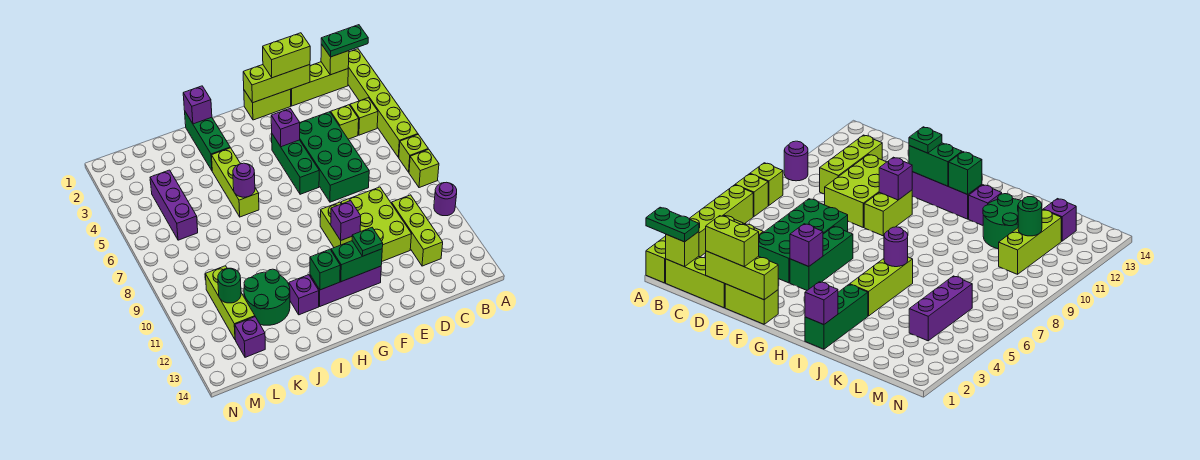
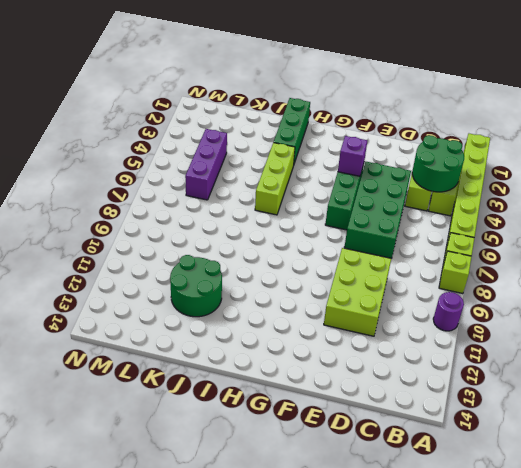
green 2x2 round brick [412,135,464,192] -> none
none -> lime 1x3 brick [291,62,348,106]
none -> lime 1x3 brick [392,195,443,266]
none -> lime 1x2 brick [244,89,291,120]
none -> lime 1x2 brick [320,202,352,248]

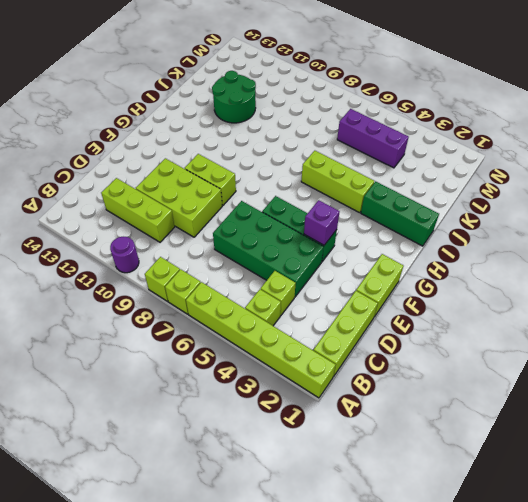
none -> purple 1x3 brick [310,266,381,306]
none -> purple 1x1 brick [289,275,319,315]
none -> lime 1x3 brick [205,266,255,340]
none -> purple 1x1 brick [235,317,265,357]

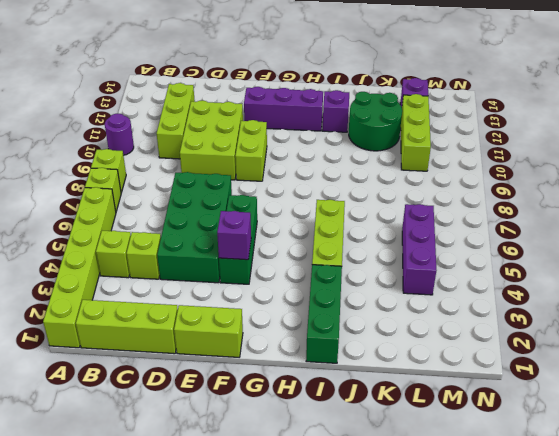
none -> lime 1x1 brick [321,44,349,75]
none -> lime 1x3 brick [243,65,310,103]
none -> purple 1x1 brick [331,201,361,240]
none -> green 1x2 brick [331,241,382,282]

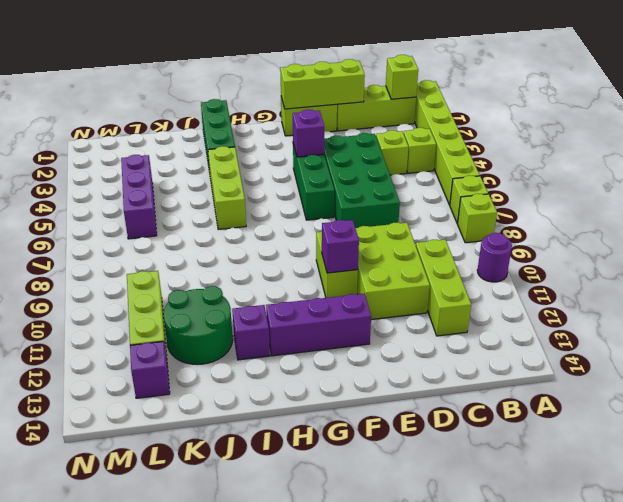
none -> green 1x2 brick [331,241,382,282]
none -> green 1x1 brick [310,249,340,290]
none -> purple 1x1 brick [183,86,212,124]
none -> purple 1x1 round brick [233,163,255,197]

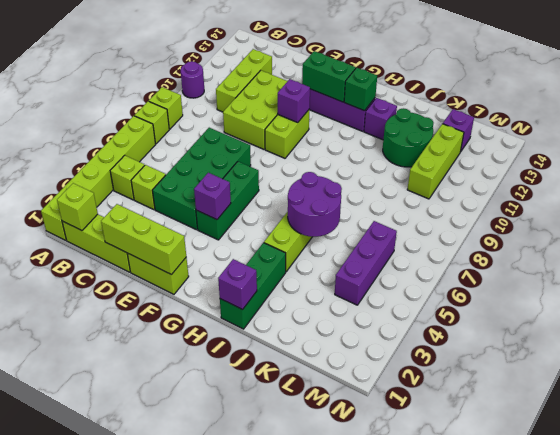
purple 2x2 round brick [288,172,342,237] -> purple 1x1 round brick [233,163,255,197]
none -> green 1x1 round brick [218,268,241,303]
none -> green 1x2 plate [321,25,368,57]
none -> lime 1x2 brick [263,33,310,78]
none -> green 1x1 plate [352,228,383,256]

